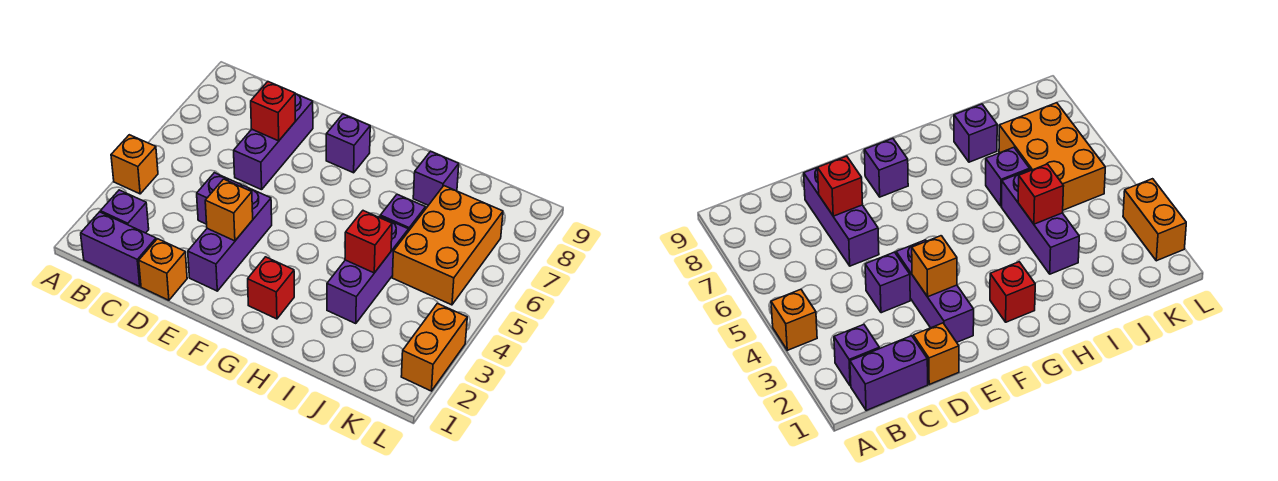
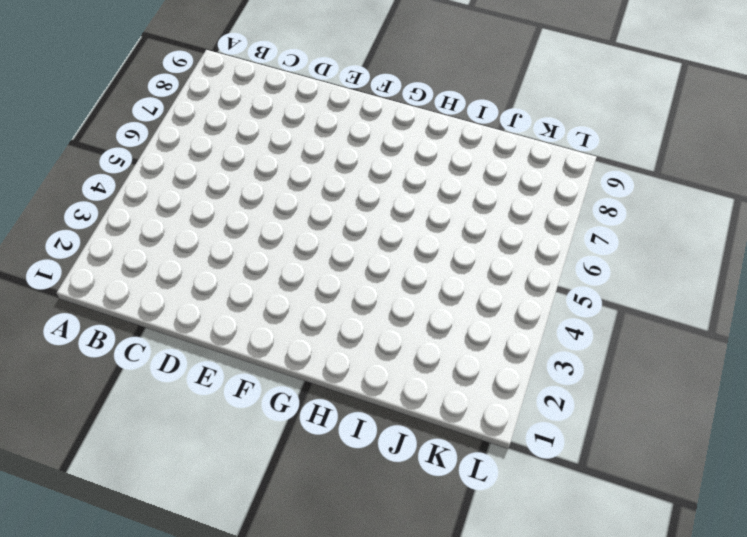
none -> orange 1x1 brick [111,135,158,194]
none -> purple 1x2 brick [81,212,156,286]
none -> purple 1x1 brick [101,190,149,233]

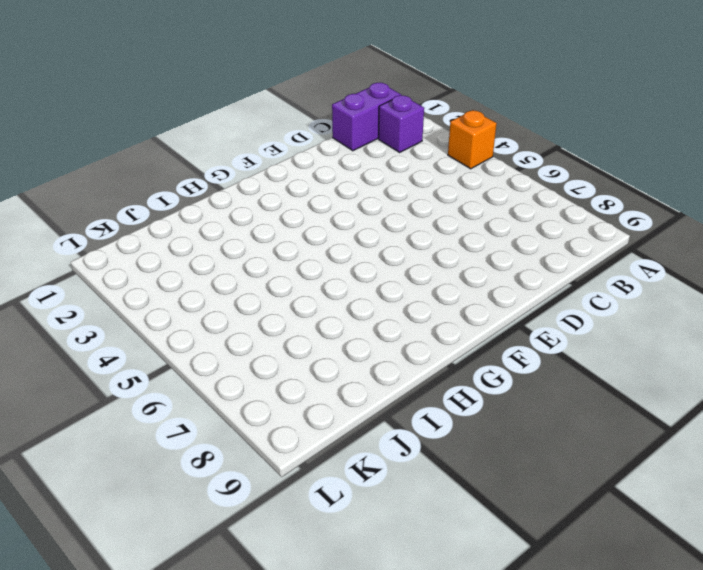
none -> orange 1x1 brick [139,239,187,300]
none -> purple 1x1 brick [197,173,242,224]
none -> purple 1x3 brick [234,94,313,190]

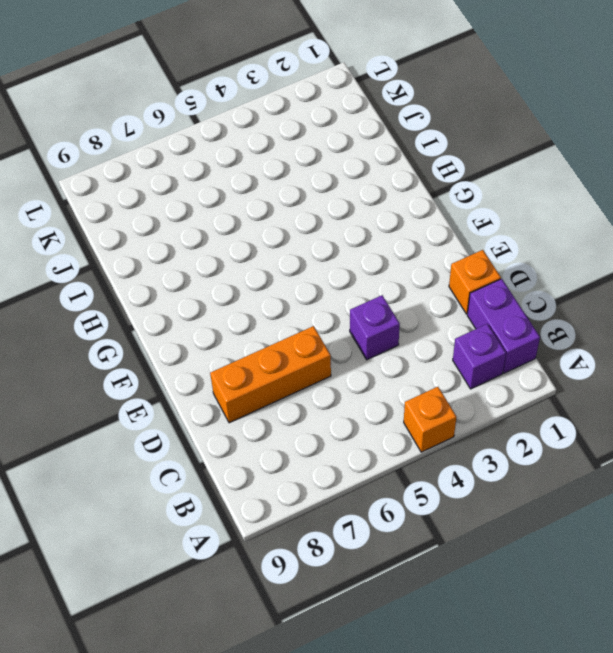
orange 1x3 brick [210,326,331,423] -> purple 1x3 brick [234,94,313,190]
none -> purple 1x3 brick [188,186,272,291]
none -> purple 1x1 brick [326,114,370,173]
none -> red 1x1 brick [248,257,294,319]

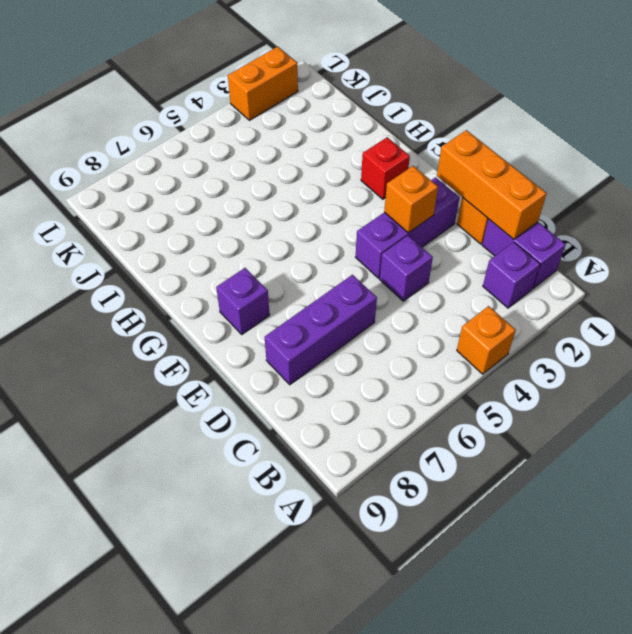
orange 1x3 brick [437,130,547,239] -> none
none -> purple 1x3 brick [327,216,408,324]
none -> purple 1x1 brick [380,194,426,231]
none -> purple 1x1 brick [413,151,459,205]

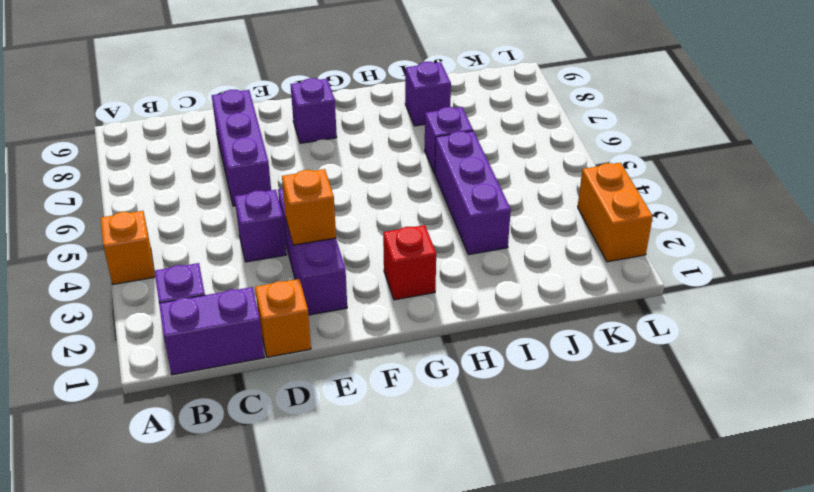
none -> orange 2x3 brick [392,186,503,305]
none -> red 1x1 brick [251,82,295,141]
none -> red 1x1 brick [345,211,392,273]

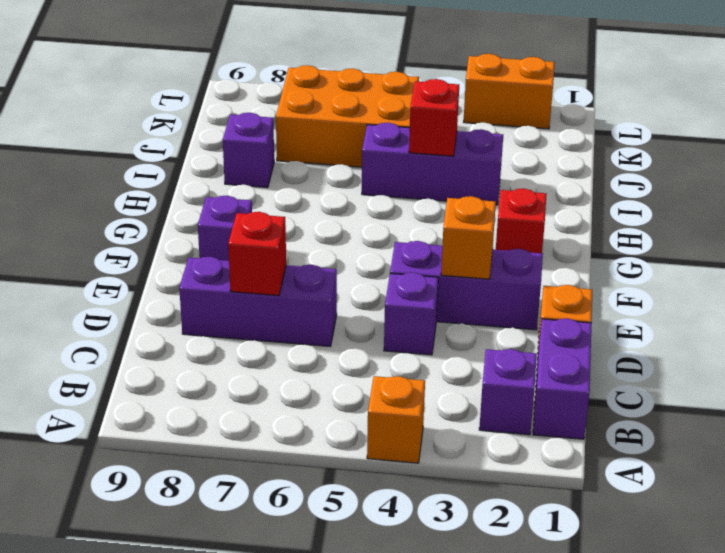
none -> purple 1x1 brick [380,194,426,231]

